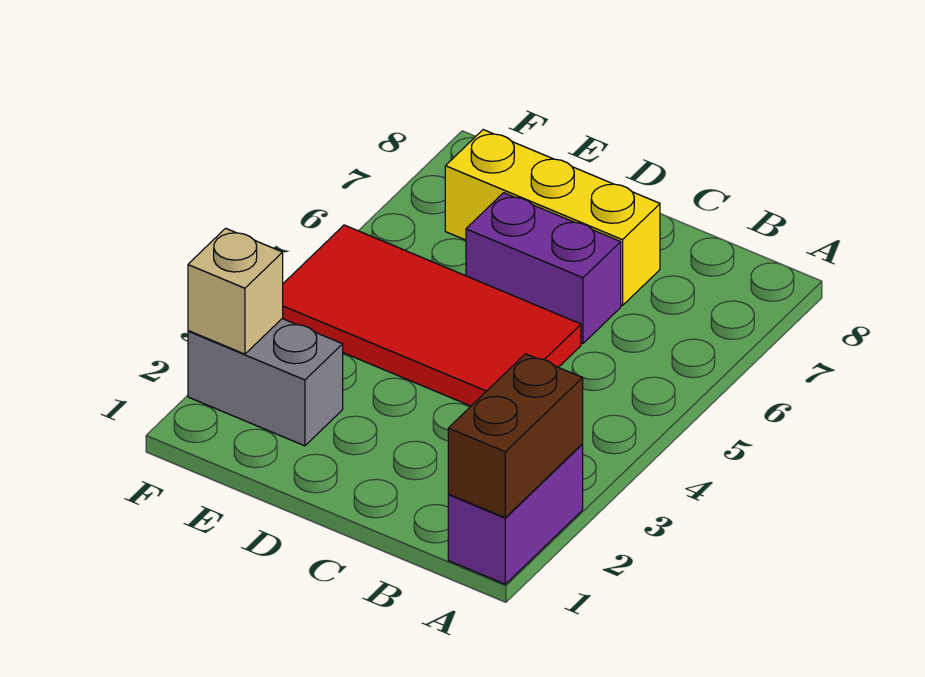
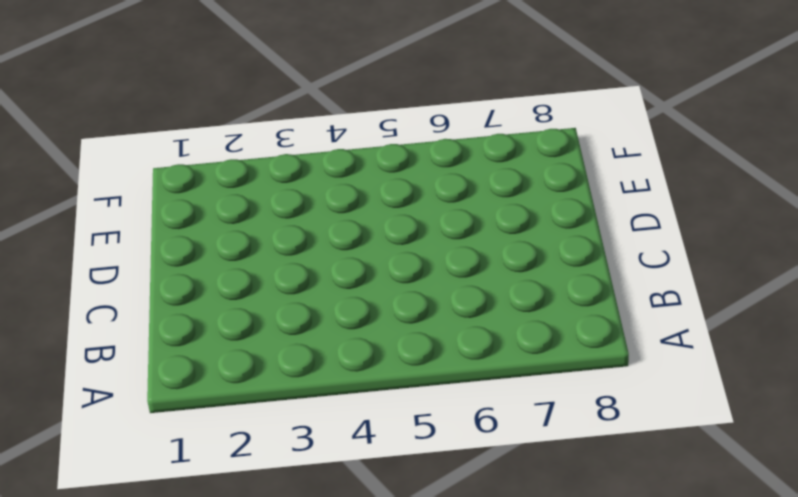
none -> purple 1x2 brick [448,444,583,584]
none -> red 2x4 tile [282,225,581,406]

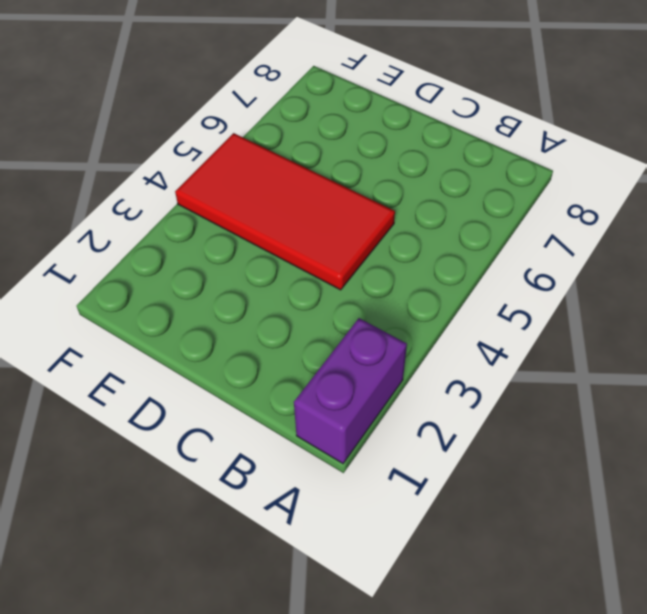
none -> purple 1x2 brick [466,193,621,344]
none -> yellow 1x3 brick [445,130,660,306]

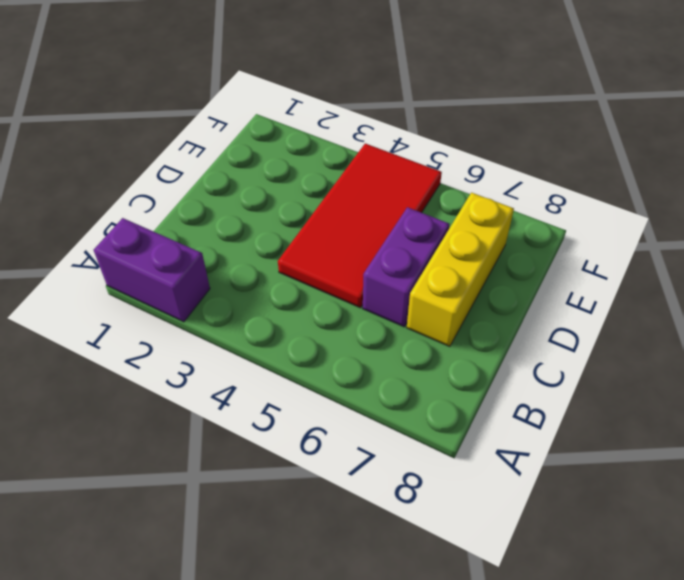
none -> grey 1x2 brick [188,319,343,446]
none -> brown 1x2 brick [448,354,583,517]

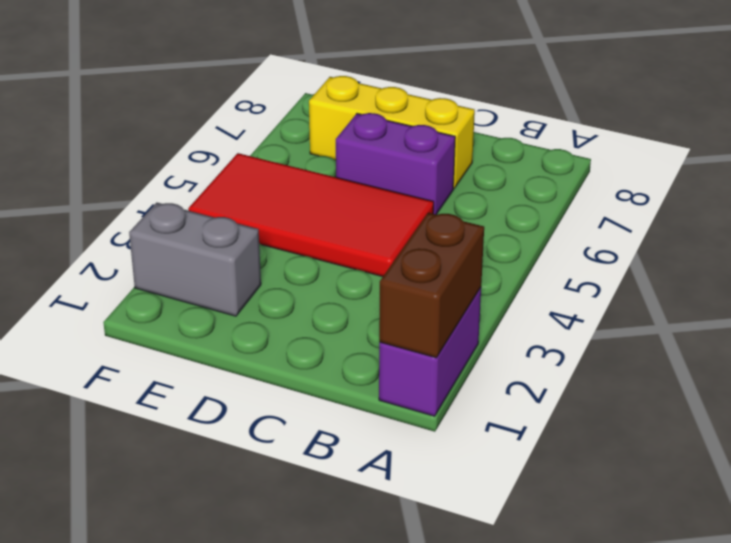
none -> tan 1x1 brick [188,228,283,354]

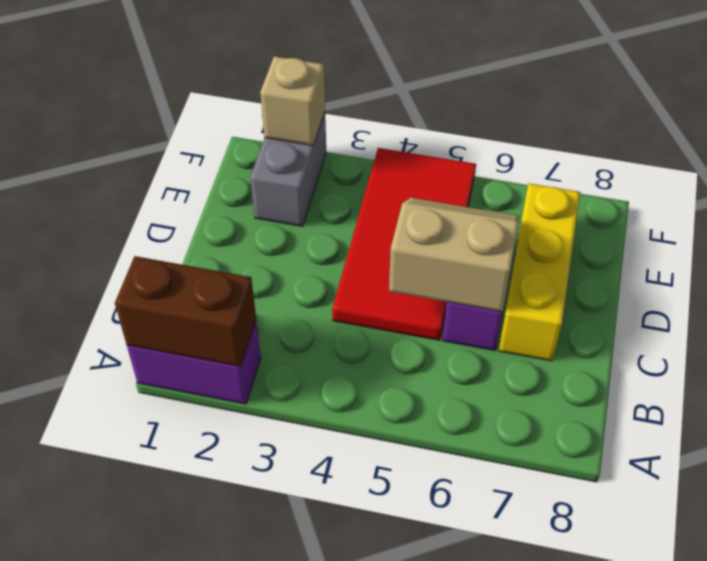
tan 2x2 slope [389,198,520,312] -> none

